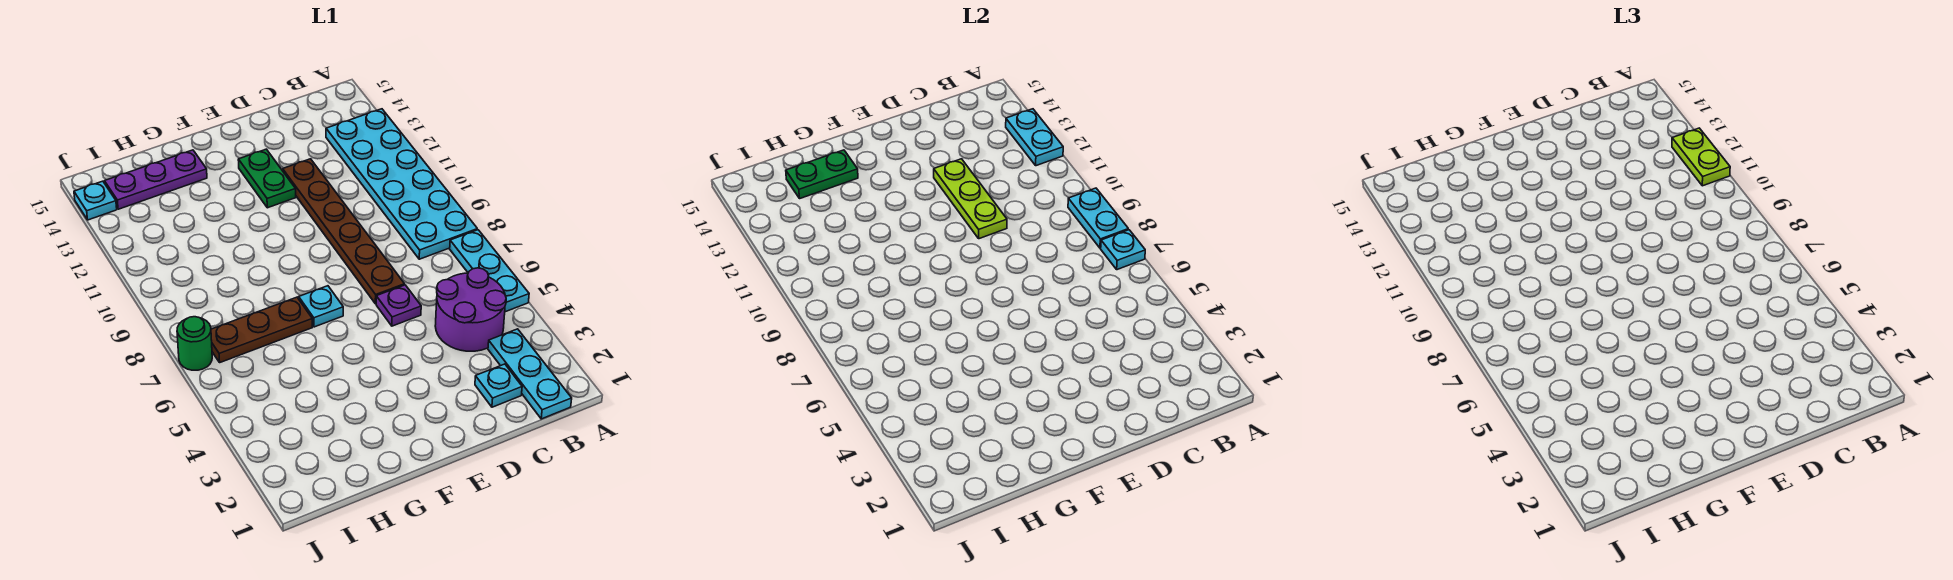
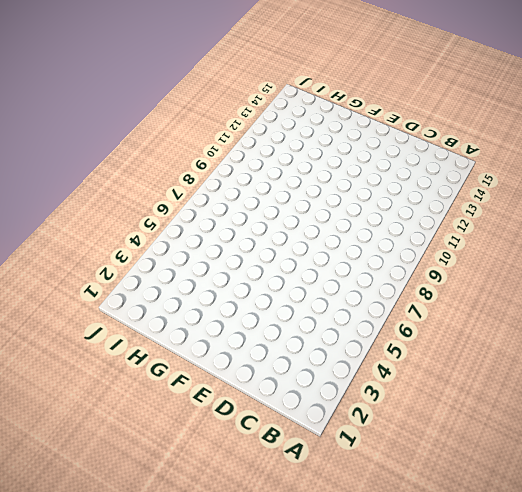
none -> cyan 1x3 plate [450,230,529,312]
none -> cyan 2x6 plate [326,109,477,259]
none -> cyan 1x3 plate [488,329,572,419]

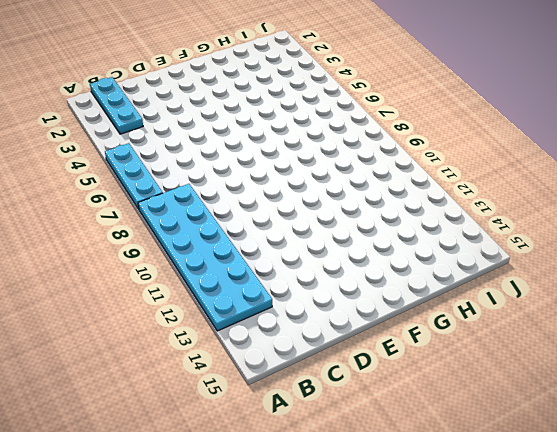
none -> purple 2x2 round brick [435,268,506,351]
none -> cyan 1x1 plate [475,364,522,407]
none -> purple 1x1 plate [376,285,421,326]

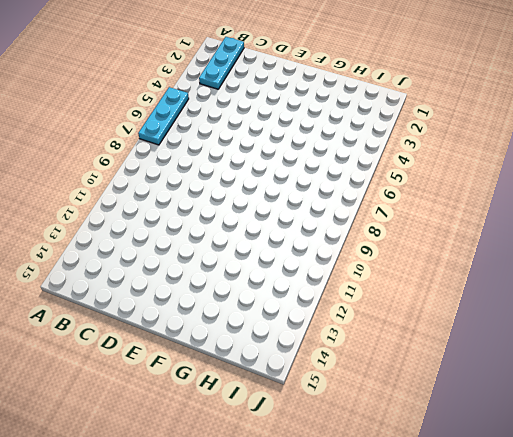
none -> cyan 2x6 plate [326,109,477,259]
none -> purple 2x2 round brick [435,268,506,351]
none -> cyan 1x1 plate [475,364,522,407]

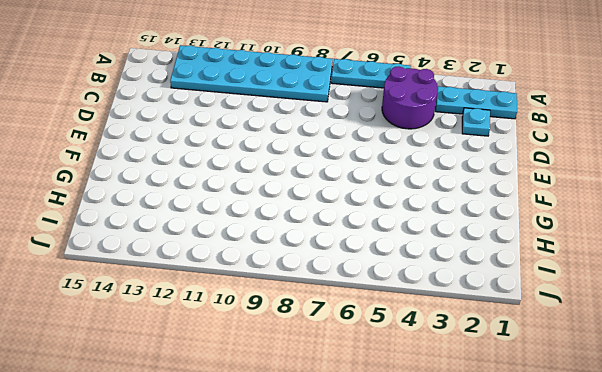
none -> purple 1x1 plate [376,285,421,326]
none -> brown 1x6 plate [283,159,405,304]
none -> green 1x2 plate [238,149,296,208]

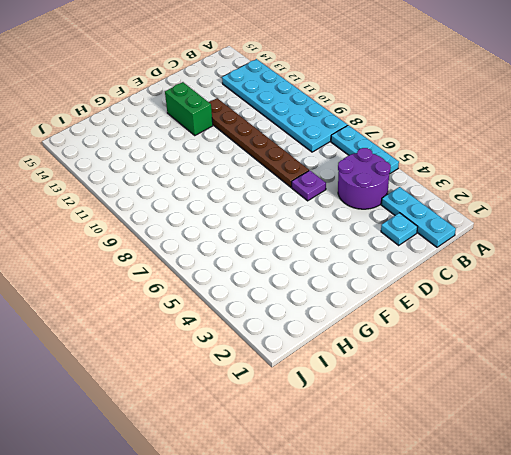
green 1x2 brick [165,82,213,135] -> green 1x2 plate [238,149,296,208]
none -> cyan 1x1 plate [299,286,343,327]
none -> brown 1x3 plate [211,297,312,362]
none -> purple 1x3 plate [105,150,207,209]

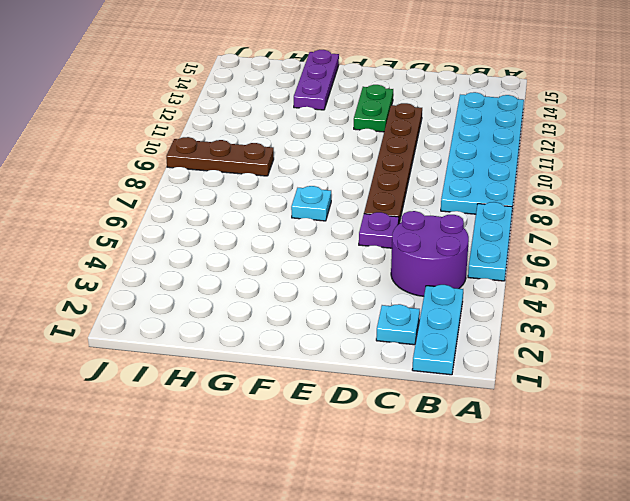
purple 1x3 plate [294,50,339,110] -> purple 1x3 plate turned to [105,150,207,209]
brown 1x3 plate [166,137,274,176] -> brown 1x3 plate moved to [211,297,312,362]
none -> green 1x1 round brick [177,317,212,370]
none -> cyan 1x1 plate [74,181,117,220]
none -> cyan 1x1 plate [1101,230,1145,270]

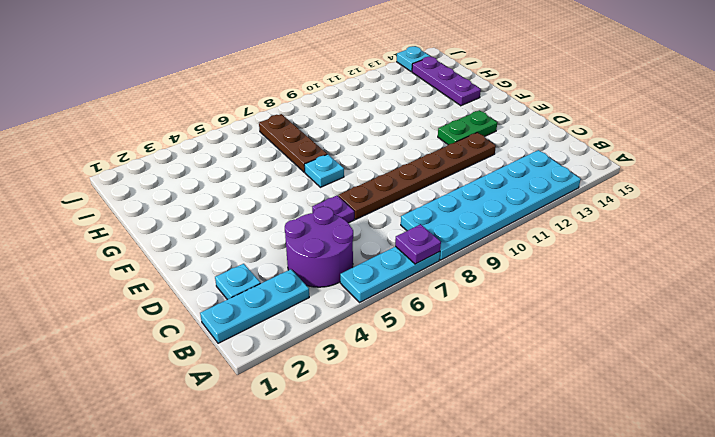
purple 1x1 plate [395,224,441,264] -> cyan 1x1 plate [1101,230,1145,270]
none -> green 1x1 round brick [177,317,212,370]
none -> cyan 1x2 plate [1068,188,1128,248]
none -> cyan 1x2 plate [1006,109,1063,166]

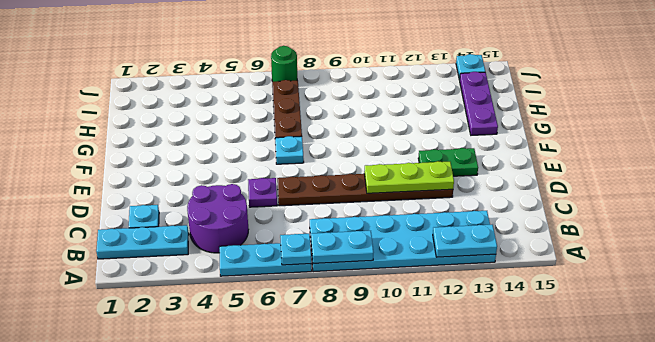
none -> green 1x2 plate [786,150,858,198]
none -> lime 1x2 plate [1672,128,1730,186]

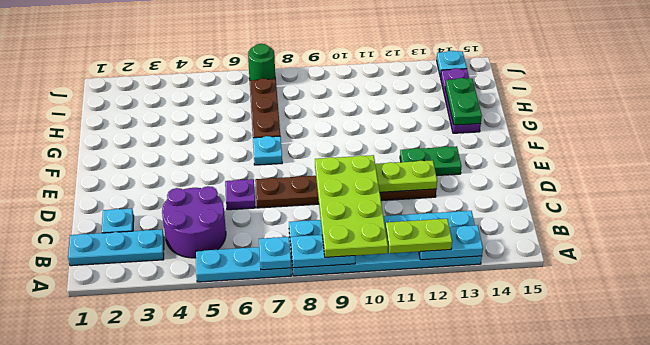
lime 2x4 plate [315,155,388,257] -> none

